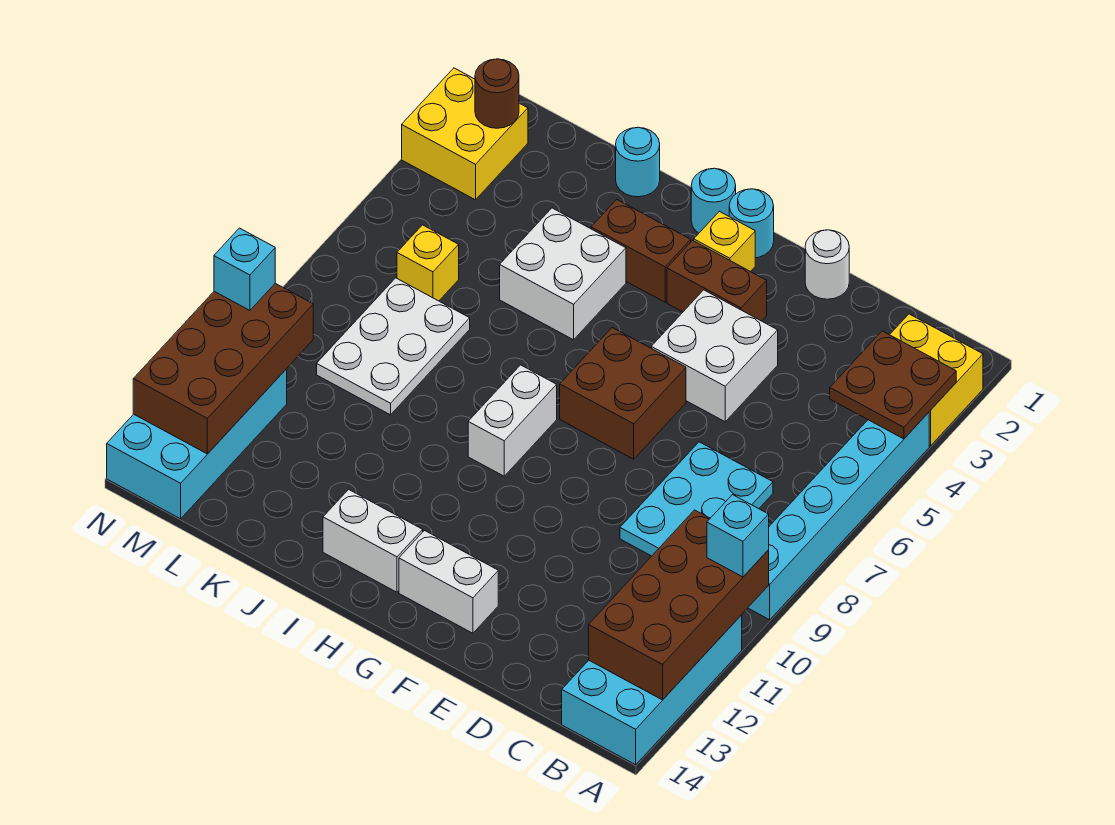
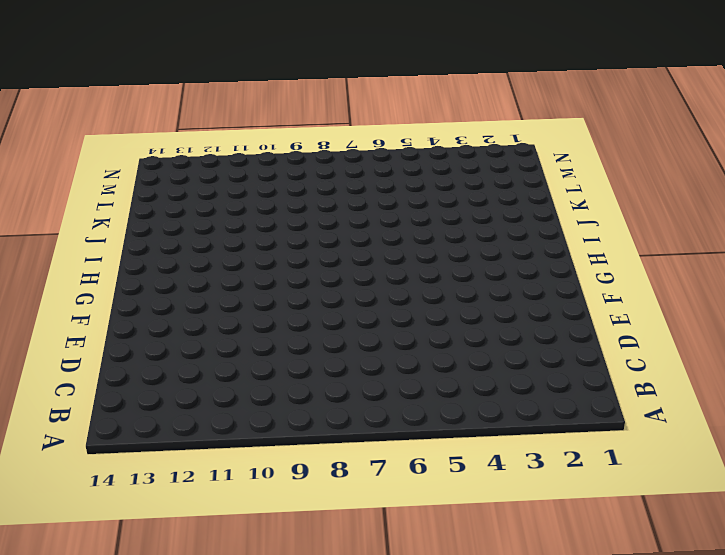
none -> yellow 2x2 brick [890,314,983,446]
none -> cyan 1x6 brick [748,412,929,620]
none -> cyan 2x4 brick [562,615,742,765]

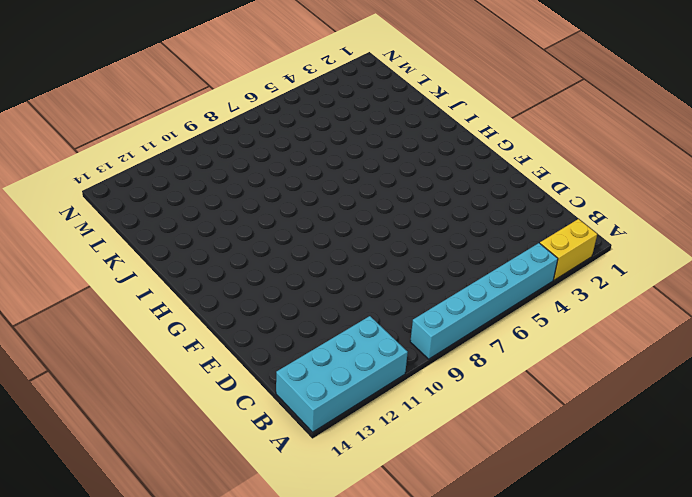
yellow 1x2 brick [540,219,597,280] -> yellow 2x2 brick [890,314,983,446]
none -> cyan 2x3 plate [620,442,773,556]
none -> white 1x1 round brick [805,230,849,299]
none -> white 2x2 brick [651,290,778,422]

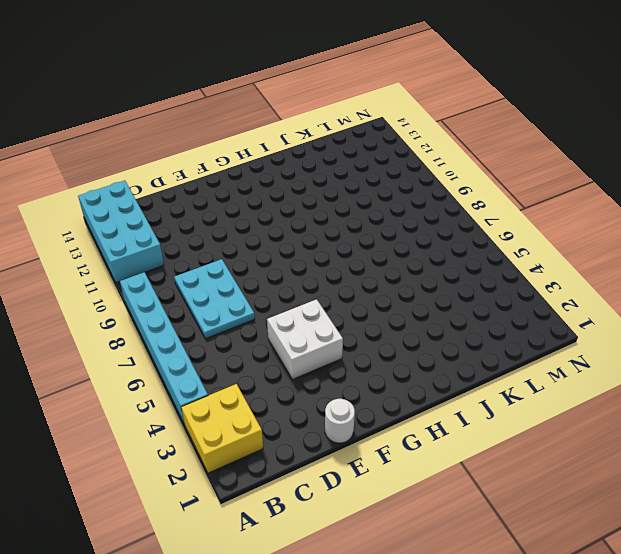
none -> brown 1x2 brick [667,240,767,321]
none -> brown 2x2 brick [560,328,686,459]
none -> white 1x2 brick [399,531,498,633]

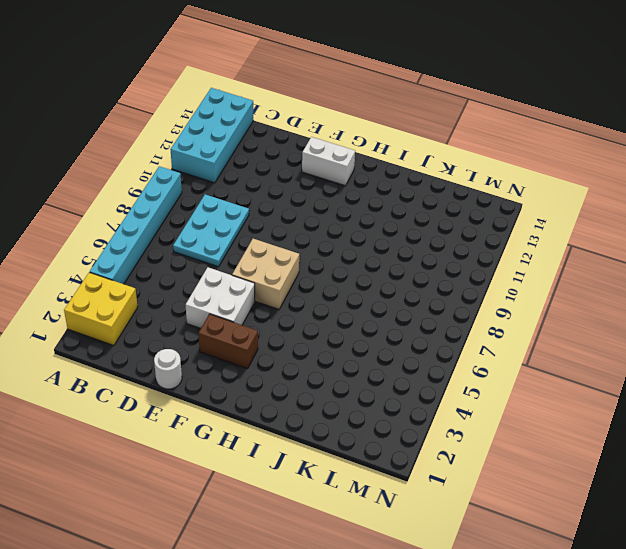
tan 2x2 brick [232,239,299,309] -> brown 2x2 brick [560,328,686,459]
none -> cyan 1x1 round brick [729,189,774,258]
none -> yellow 1x1 brick [694,211,755,272]
none -> cyan 1x1 round brick [691,168,736,233]

